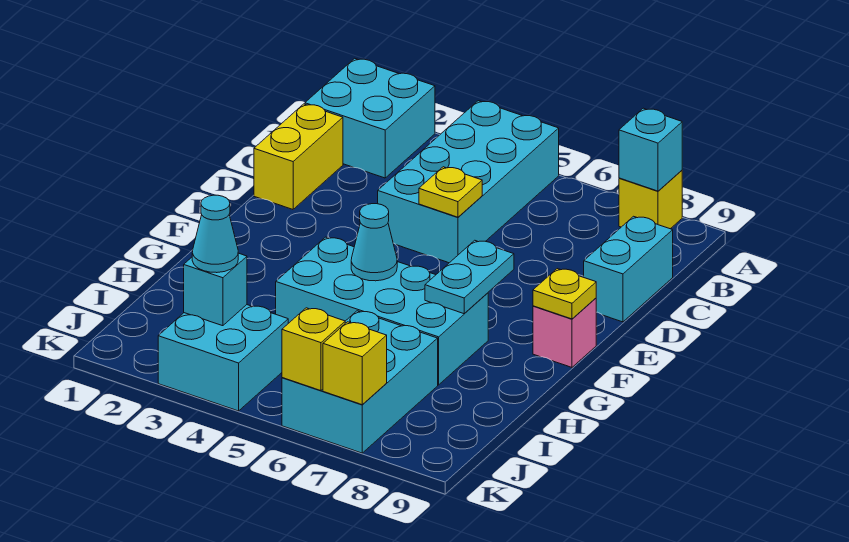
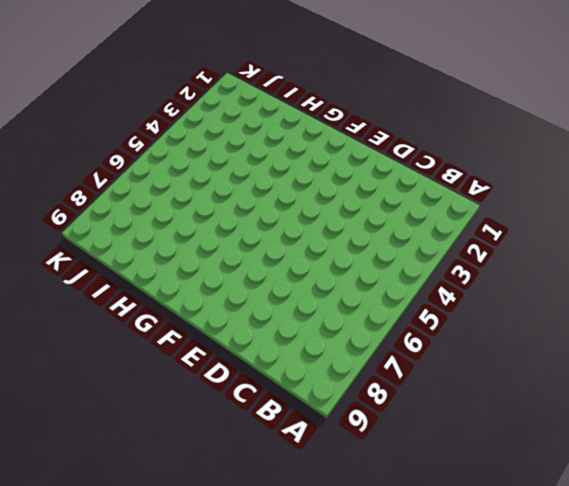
none -> cyan 2x2 brick [305,58,435,178]
none -> cyan 2x4 brick [378,101,559,263]
none -> yellow 1x1 brick [619,170,682,229]

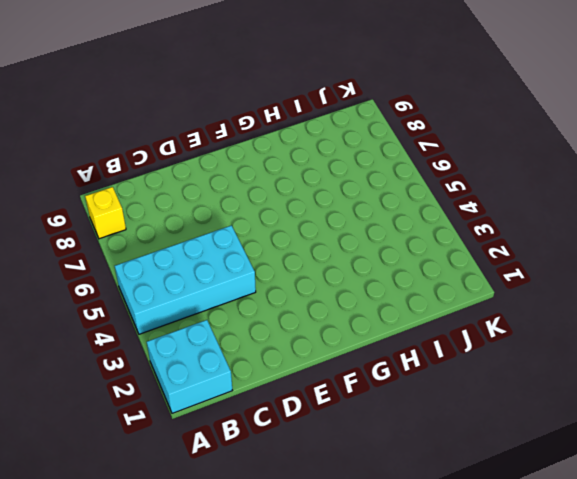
none -> yellow 1x2 brick [254,104,343,209]
none -> cyan 1x2 brick [584,216,673,322]
none -> pink 1x1 brick [533,298,596,367]

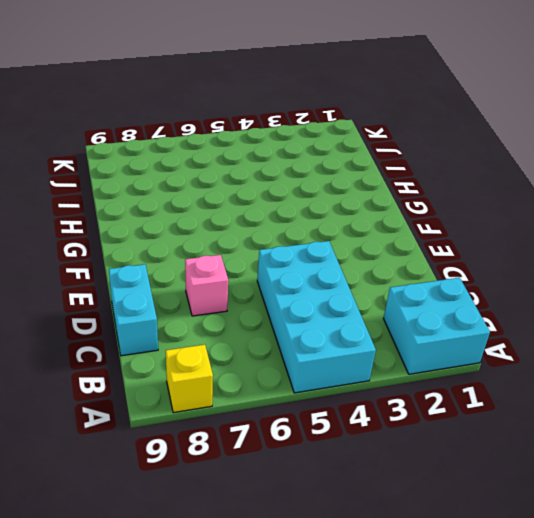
pink 1x1 brick [185,255,228,316] -> pink 1x1 brick moved to [533,298,596,367]
none -> yellow 1x2 brick [254,104,343,209]
none -> cyan 2x4 brick [276,237,488,385]
none -> cyan 2x3 brick [282,311,438,453]

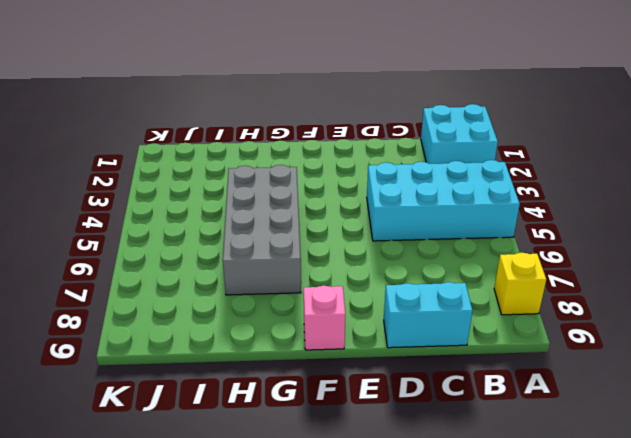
grey 2x4 brick [223,165,301,295] -> cyan 2x4 brick [276,237,488,385]
none -> yellow 1x2 brick [254,104,343,209]
none -> cyan 2x3 brick [282,311,438,453]
none -> cyan 2x2 brick [158,305,288,411]

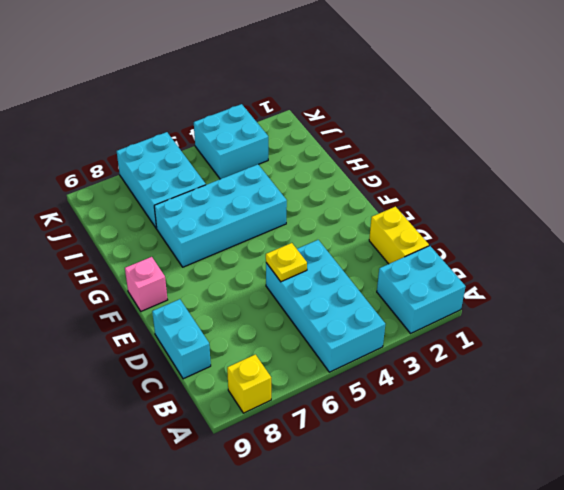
none -> cyan 1x1 brick [619,108,682,191]
none -> cyan 1x2 plate [425,240,514,314]
none -> yellow 1x1 plate [533,269,596,319]

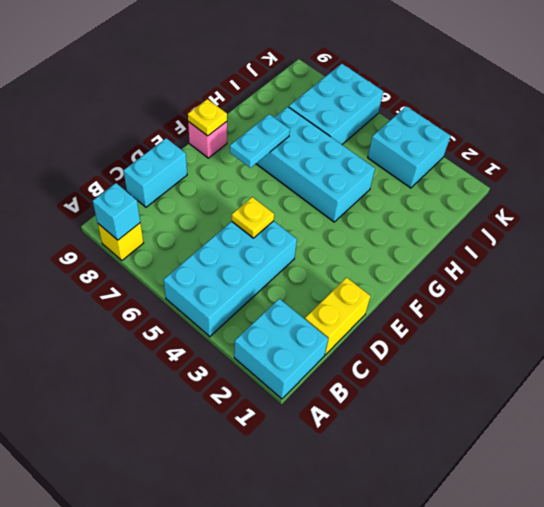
none -> cyan 1x1 cone [351,204,397,281]
none -> cyan 1x1 brick [184,253,247,326]
none -> yellow 1x1 brick [282,308,345,391]

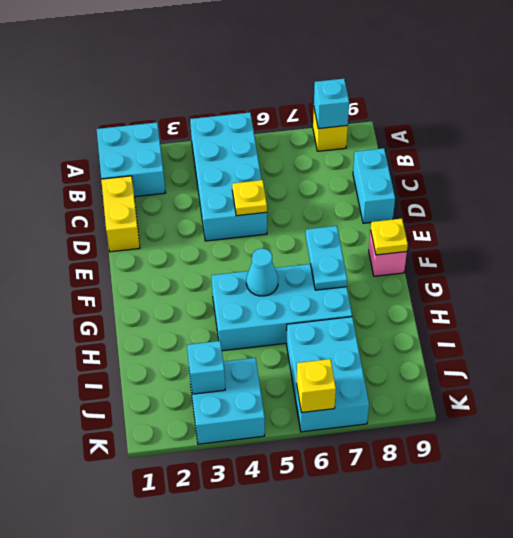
none -> yellow 1x1 brick [323,322,387,405]
none -> cyan 1x1 cone [192,195,238,273]

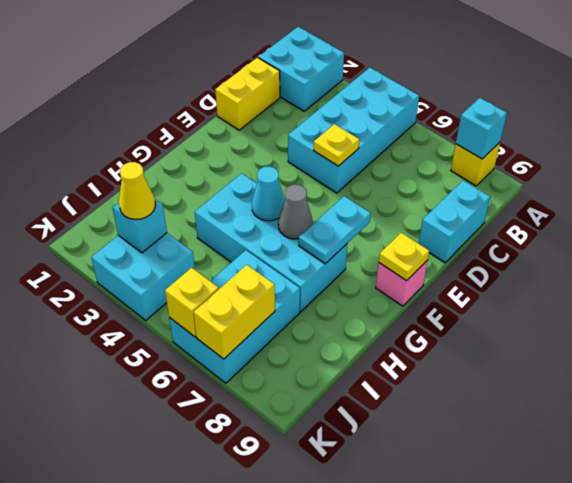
grey 1x1 cone [278,185,313,239] -> none
yellow 1x1 cone [119,162,155,219] -> cyan 1x1 cone [192,195,238,273]
yellow 1x2 brick [194,265,275,359] -> yellow 1x1 brick [323,322,387,405]

